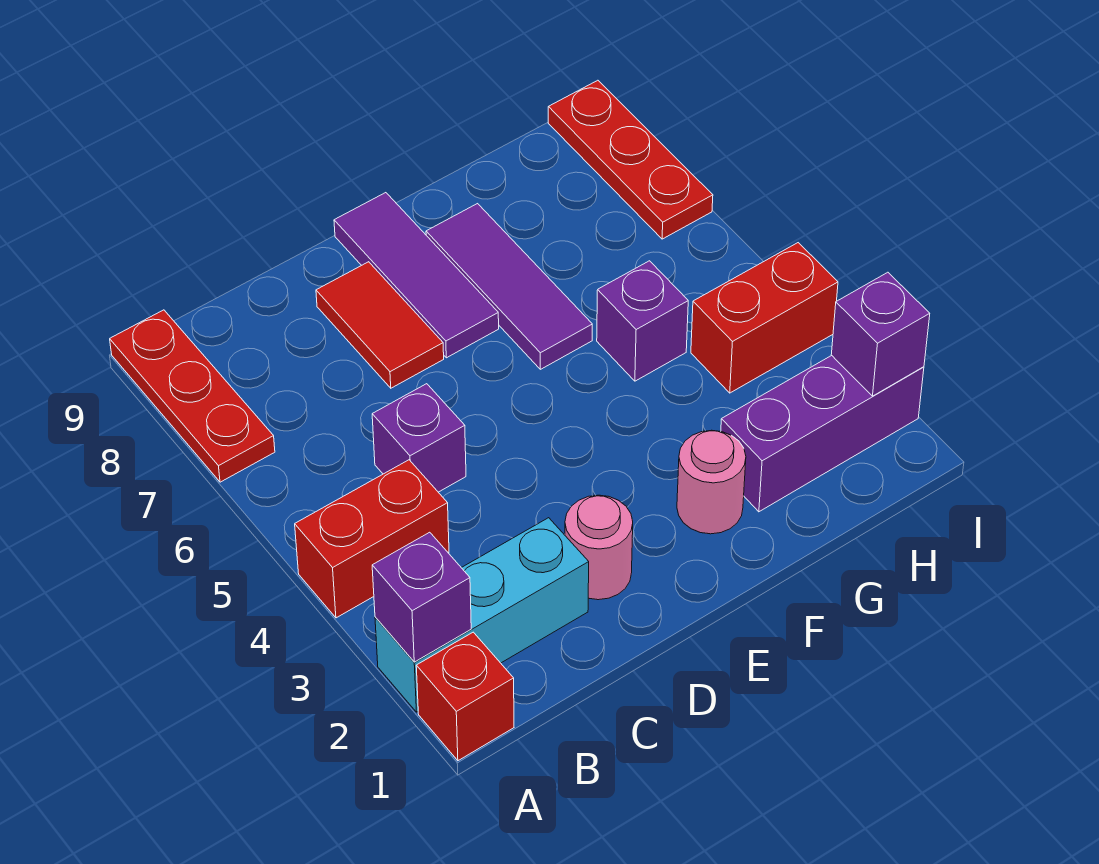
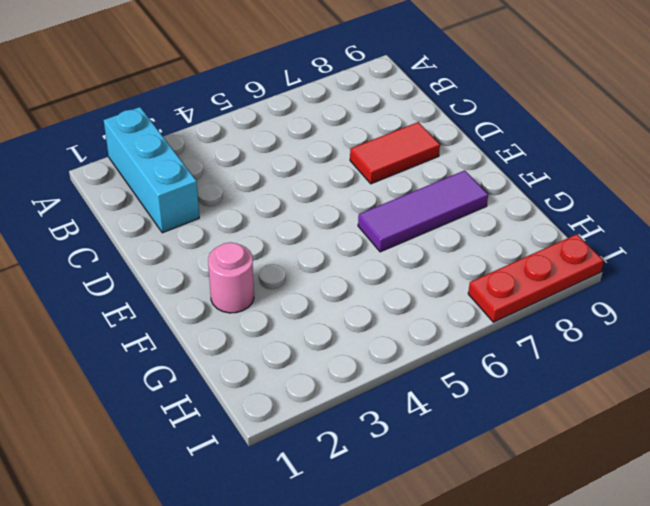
none -> red 1x1 brick [416,632,514,761]
none -> red 1x2 brick [295,460,449,618]
none -> red 1x3 plate [110,310,275,482]

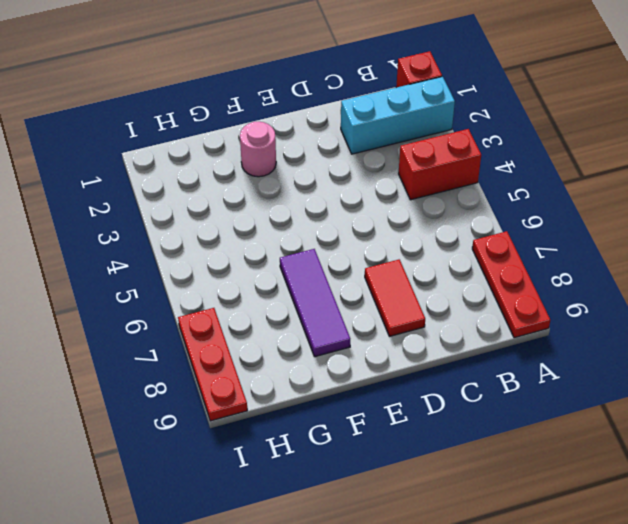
none -> purple 1x1 brick [372,384,466,492]
none -> pink 1x1 round brick [565,495,633,600]
none -> purple 1x3 tile [334,193,499,358]

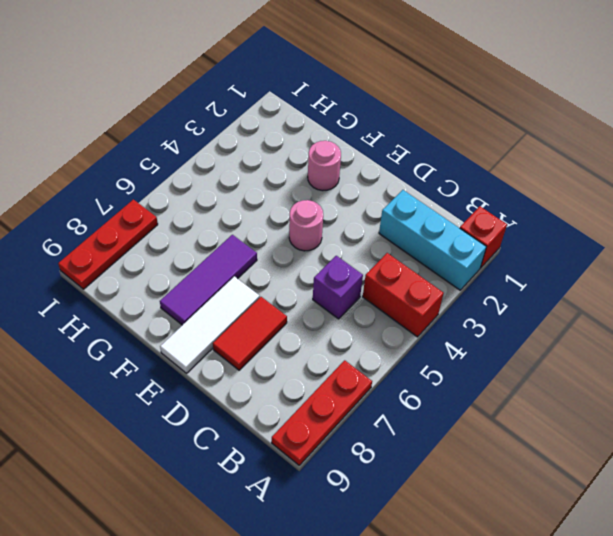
pink 1x1 round brick [289,200,323,251] -> pink 1x1 round brick moved to [565,495,633,600]
white 1x3 tile [160,276,260,373] -> purple 1x3 tile [334,193,499,358]
none -> purple 1x3 brick [721,356,924,512]
none -> purple 1x1 brick [597,261,688,381]
none -> red 1x2 brick [691,243,838,393]

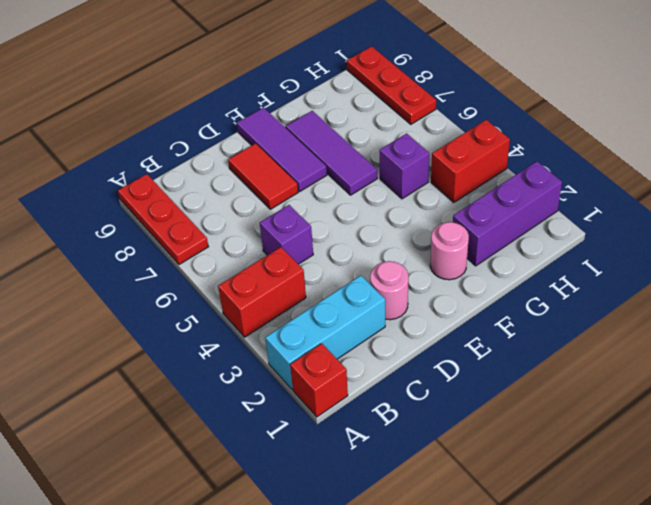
none -> purple 1x1 brick [372,532,471,662]
none -> purple 1x1 brick [831,272,930,396]

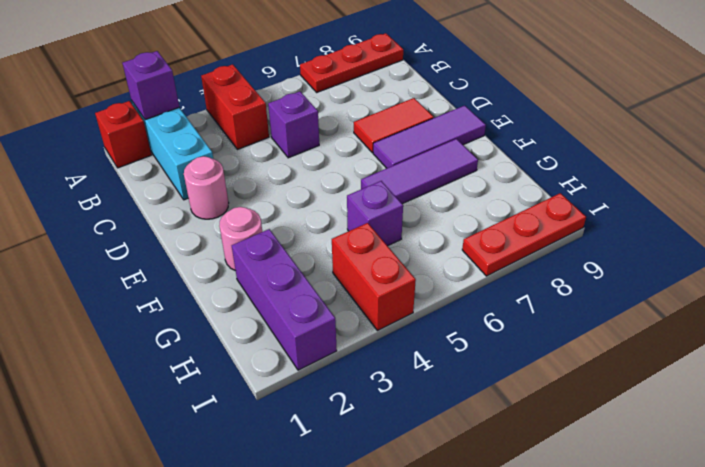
none -> purple 1x1 brick [831,272,930,396]

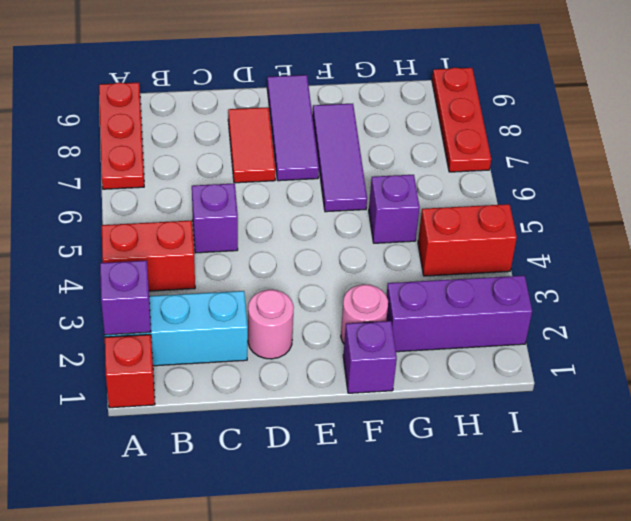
purple 1x1 brick [343,321,397,393] -> purple 1x1 brick moved to [831,272,930,396]

